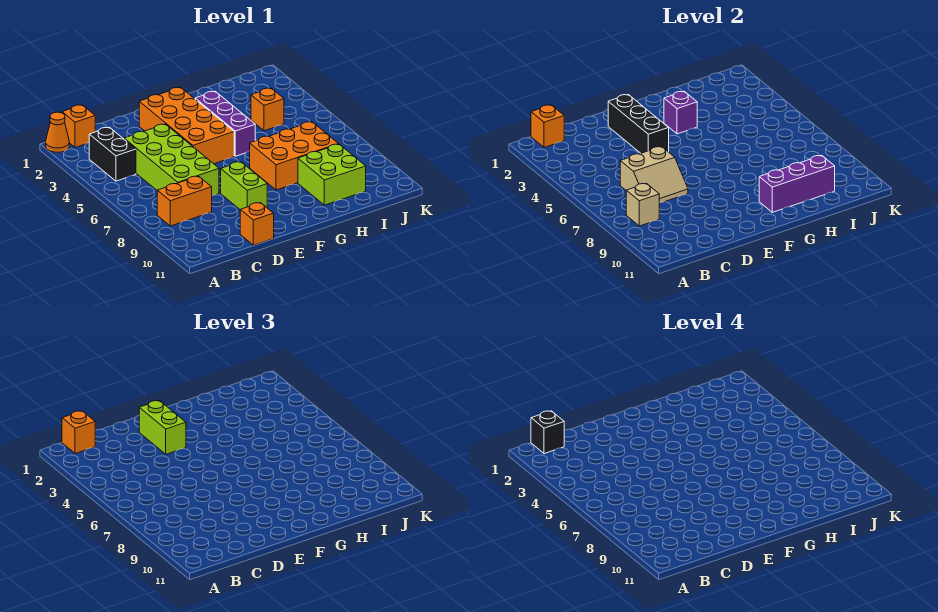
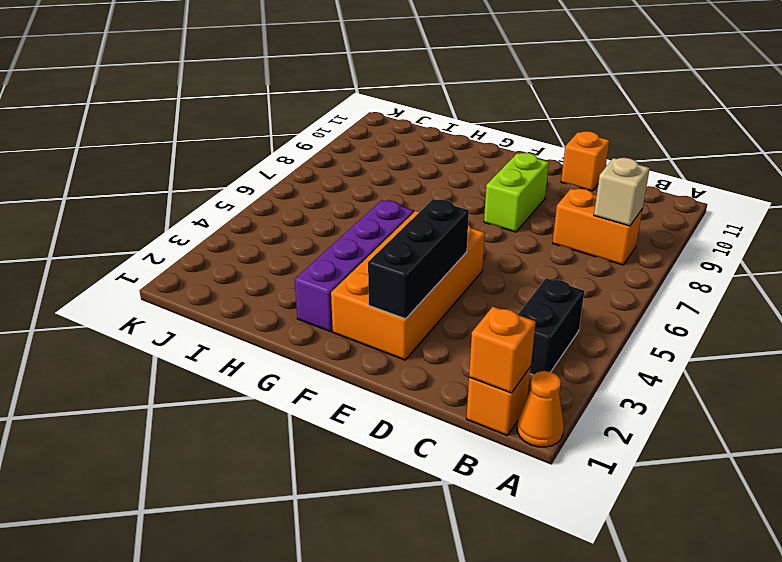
purple 1x4 brick [295,200,414,332] -> purple 1x3 brick [195,91,255,156]
none -> lime 2x4 brick [124,124,219,195]
none -> orange 2x3 brick [250,122,338,190]
none -> lime 2x2 brick [298,144,366,205]

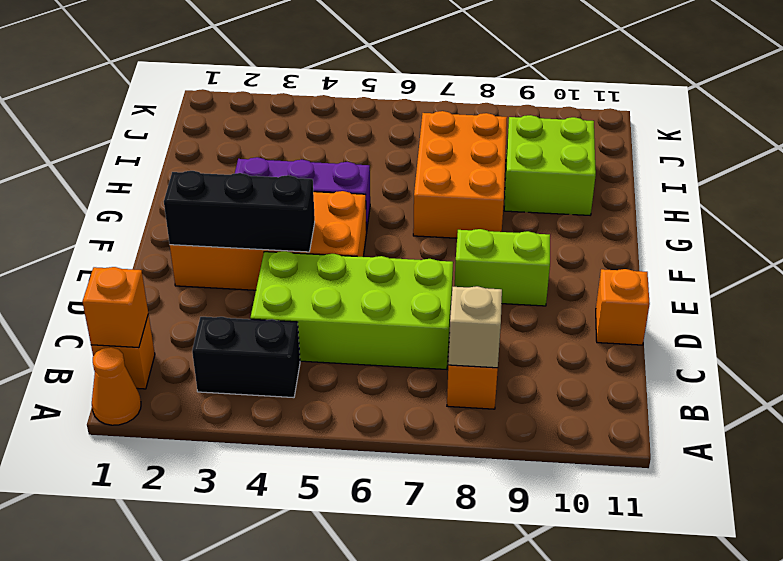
none -> orange 1x1 brick [251,88,284,131]
none -> tan 2x2 slope [620,147,688,203]
none -> purple 1x1 brick [664,91,697,134]

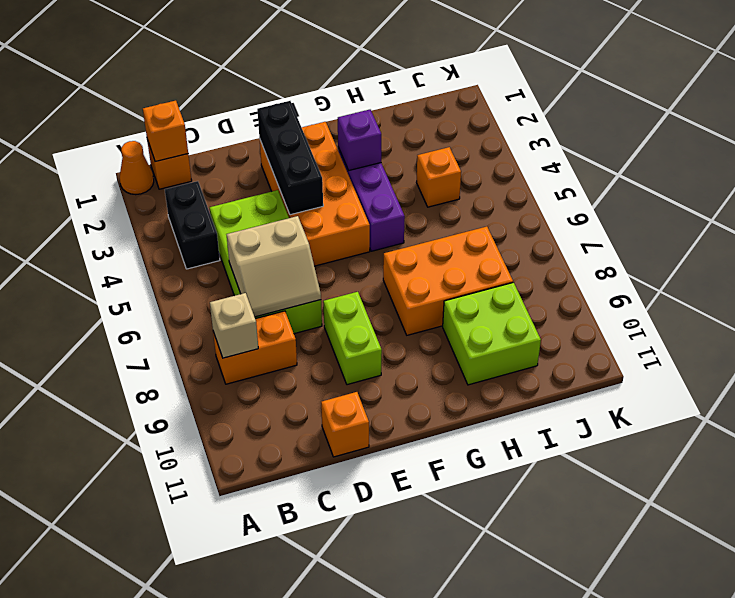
none -> purple 1x3 brick [759,155,835,212]
none -> orange 1x1 brick [62,411,95,454]
none -> lime 1x2 brick [139,401,186,454]

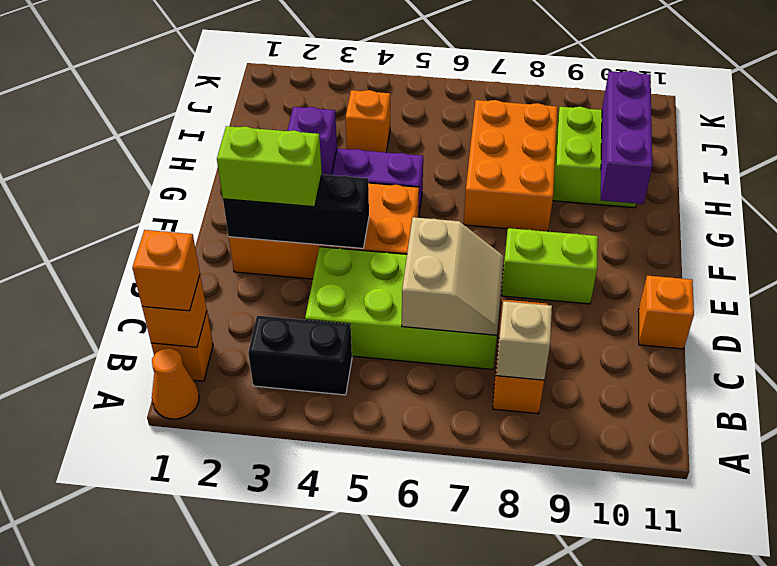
none -> black 1x1 brick [531,411,564,454]

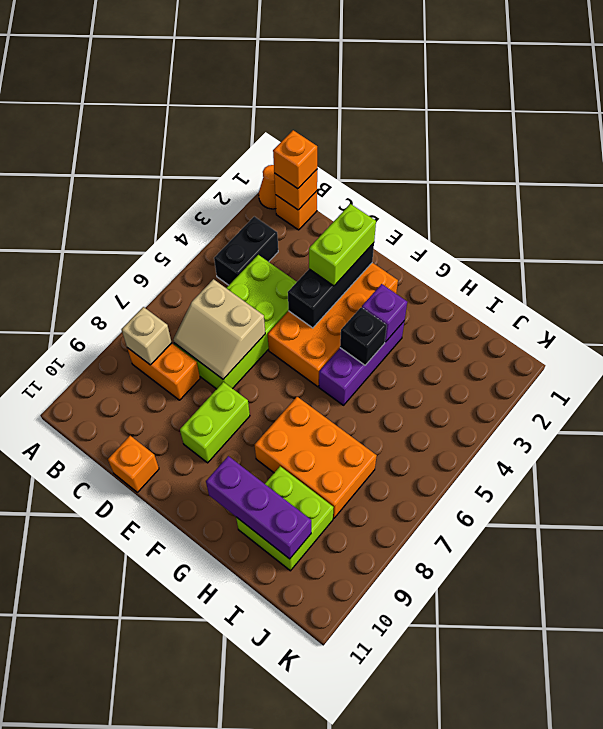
black 1x1 brick [340,307,387,365] -> black 1x1 brick moved to [531,411,564,454]
none -> orange 1x1 brick [251,88,284,131]

